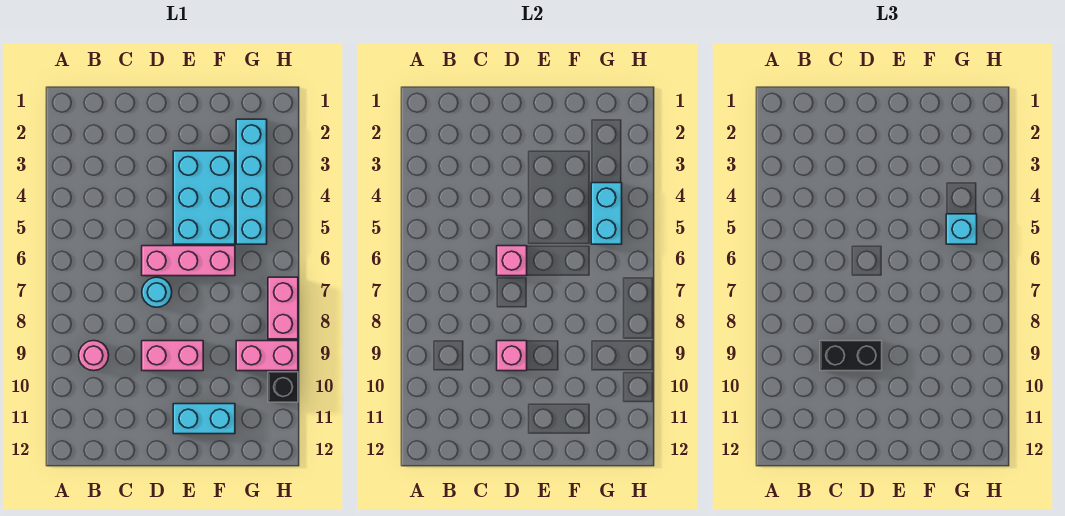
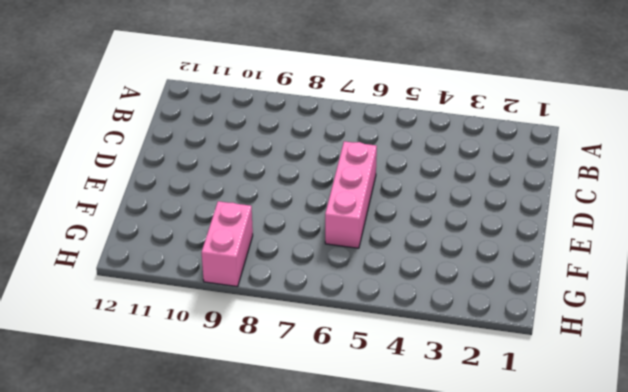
none -> pink 1x1 round brick [79,341,109,371]
none -> cyan 1x1 round brick [142,277,172,307]
none -> pink 1x2 brick [142,341,203,371]

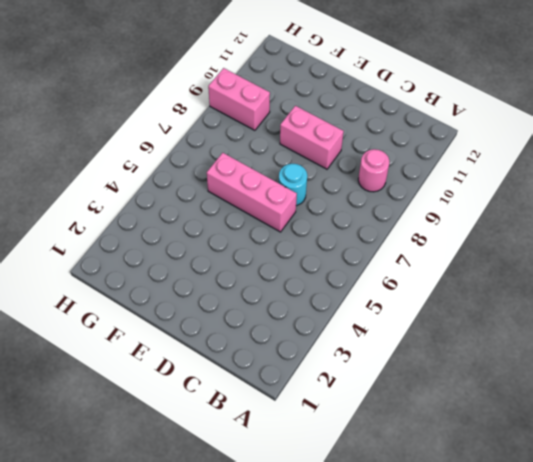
none -> cyan 2x3 brick [173,151,235,244]
none -> cyan 1x2 brick [173,404,235,434]
none -> cyan 1x4 brick [236,119,267,244]

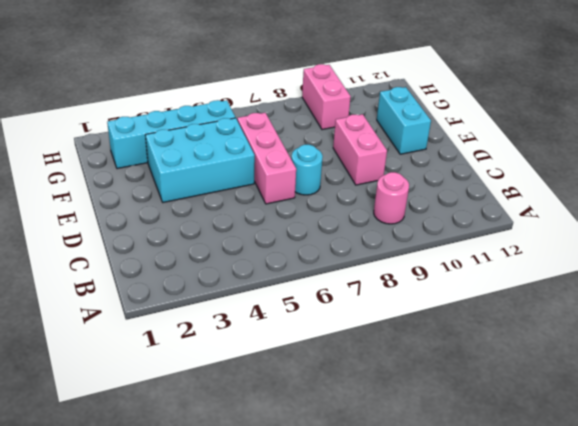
none -> pink 1x2 brick [268,277,298,339]
none -> black 1x1 brick [268,372,298,402]
none -> pink 1x1 brick [497,246,527,276]

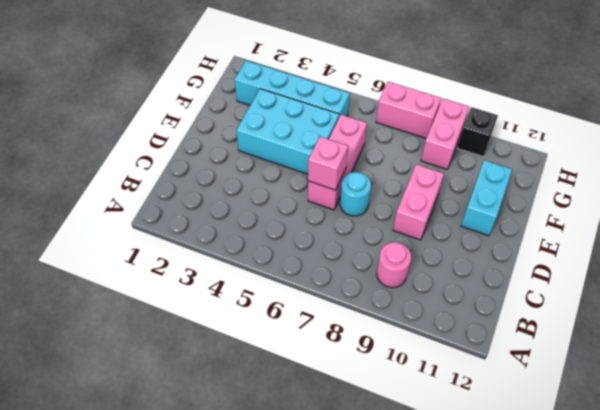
none -> pink 1x1 brick [497,341,527,371]
none -> cyan 1x2 brick [591,183,622,244]
none -> black 1x2 brick [820,341,882,371]

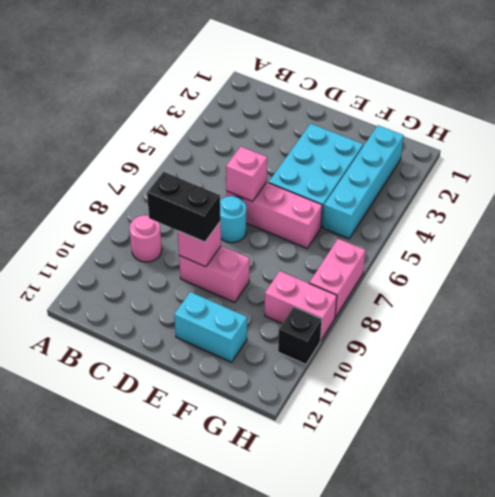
none -> cyan 1x2 brick [591,183,622,244]
none -> cyan 1x1 brick [946,214,977,244]

